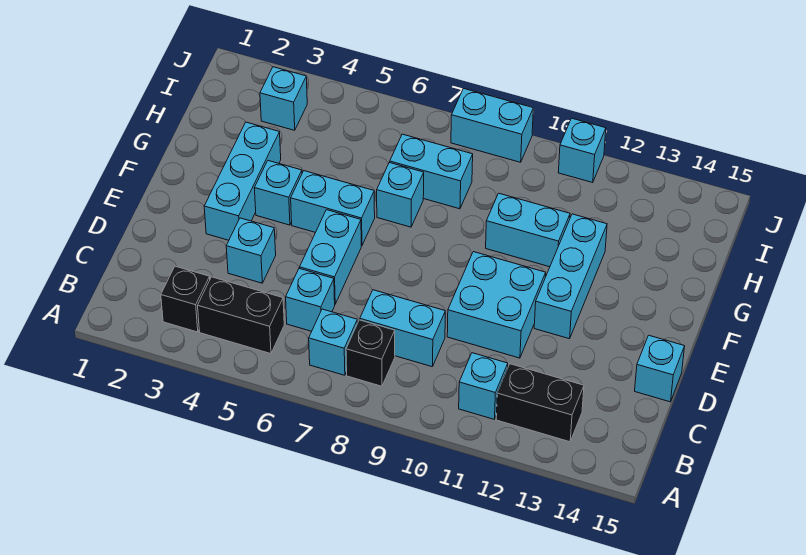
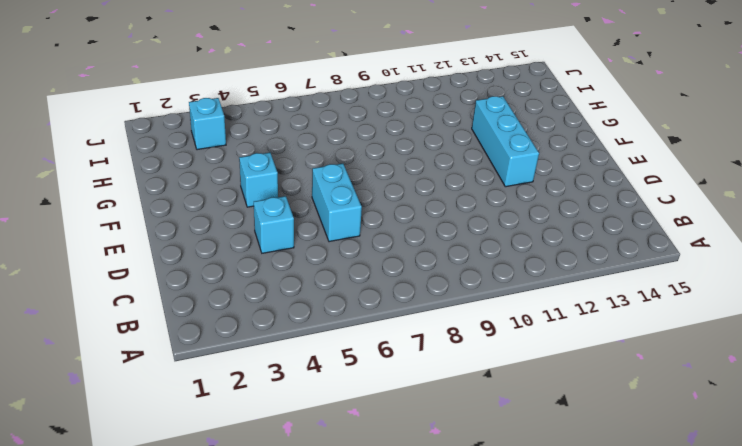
none -> black 1x1 brick [161,266,210,332]
none -> black 1x2 brick [198,277,284,354]
none -> cyan 1x1 brick [309,309,357,375]

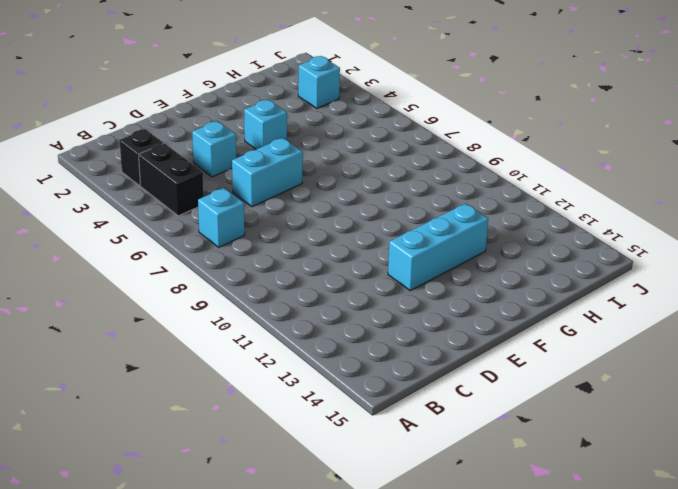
none -> black 1x1 brick [346,320,395,386]
none -> cyan 1x1 brick [459,353,508,419]
none -> black 1x2 brick [496,364,584,442]

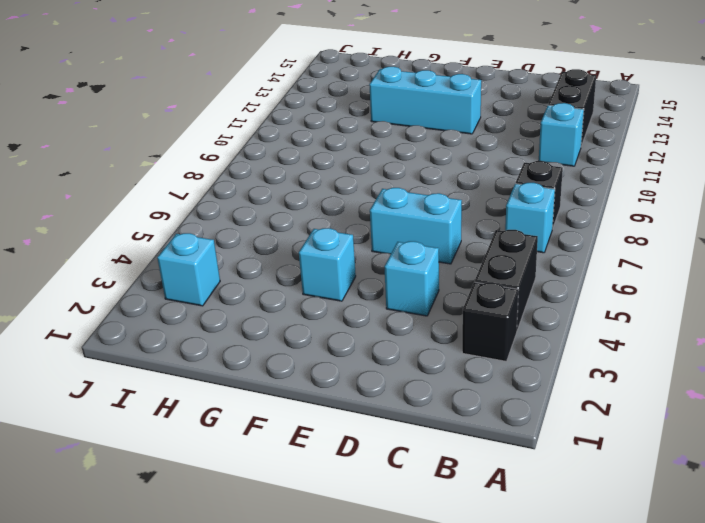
none -> cyan 1x1 brick [286,268,335,331]
none -> cyan 1x2 brick [360,290,445,367]
none -> cyan 2x2 brick [447,252,546,358]

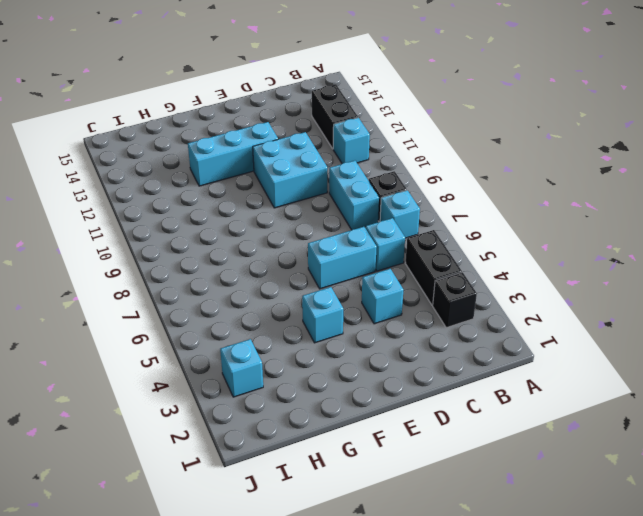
none -> cyan 1x1 brick [635,335,685,402]
none -> cyan 1x3 brick [204,122,281,240]
none -> cyan 1x2 brick [291,171,375,246]

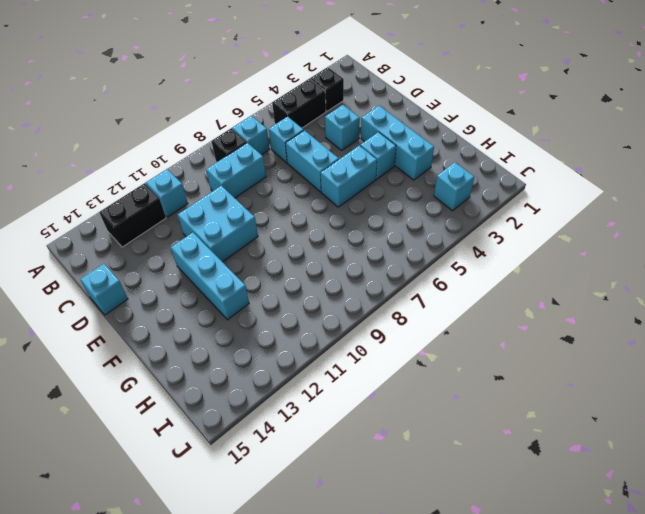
none -> cyan 1x1 brick [377,162,424,227]
none -> cyan 1x2 brick [486,193,570,267]
none -> cyan 1x2 brick [390,134,473,209]

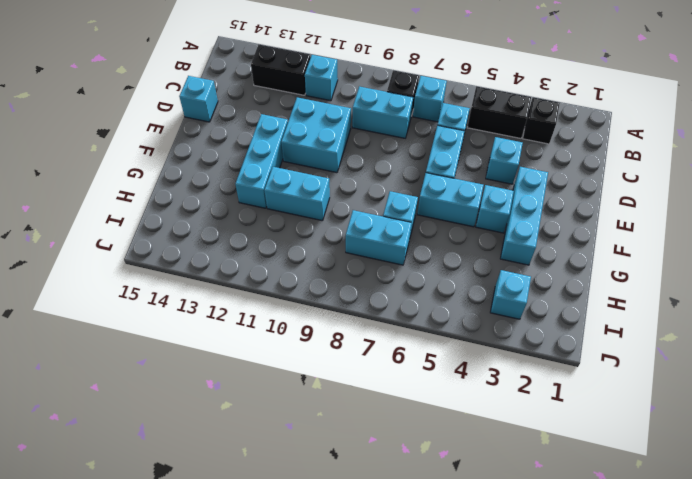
none -> cyan 1x2 brick [451,89,533,162]
none -> cyan 1x1 brick [558,118,606,183]

